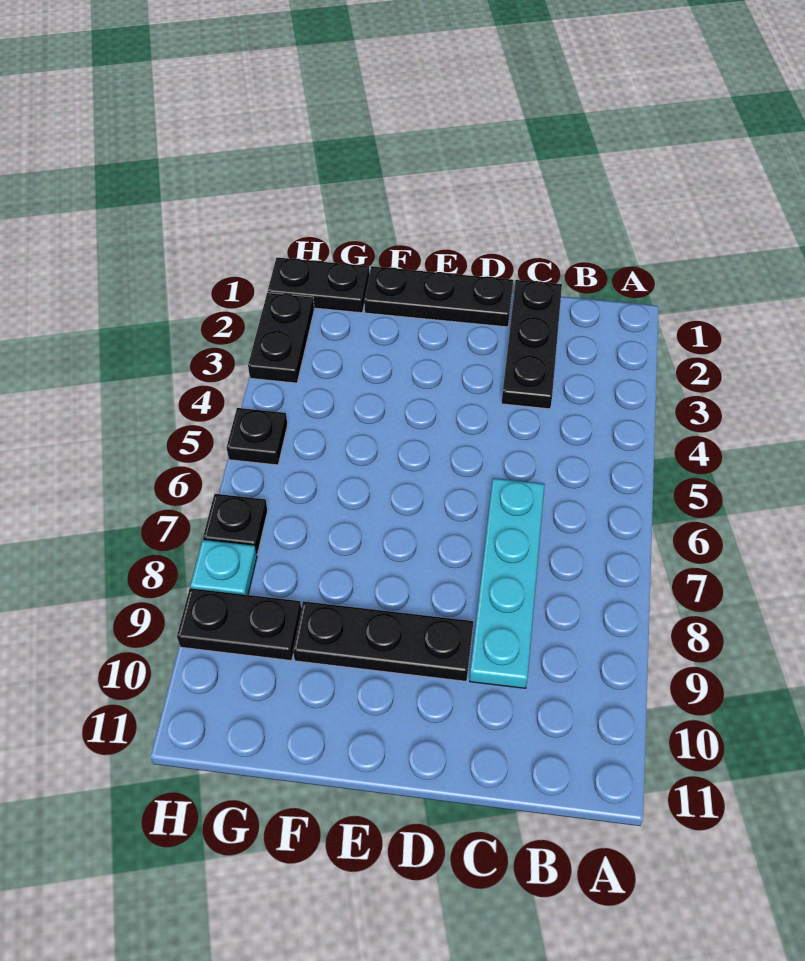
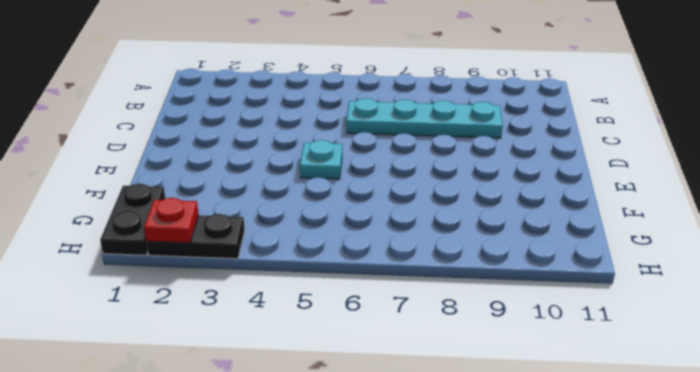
cyan 1x1 plate [300,140,342,179] -> cyan 1x1 plate moved to [190,540,257,595]
red 1x1 plate [144,198,199,243] -> none
none -> black 1x3 plate [502,280,562,409]
none -> black 1x3 plate [364,266,513,327]

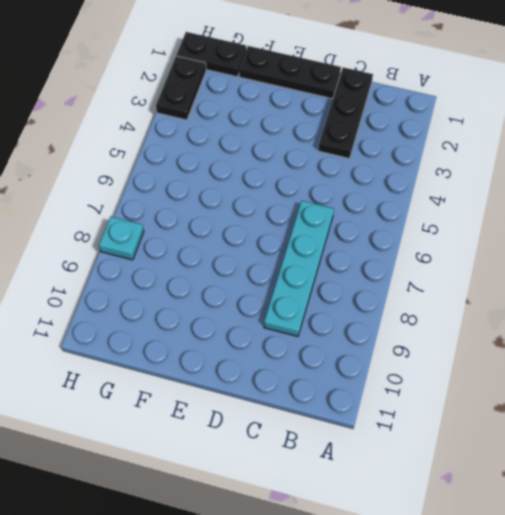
none -> black 1x3 plate [293,601,473,681]
none -> black 1x2 plate [177,588,301,661]

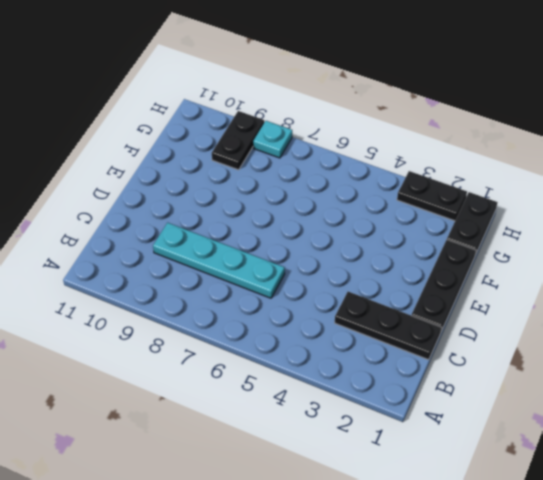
none -> black 1x3 plate [293,601,473,681]
none -> black 1x1 plate [227,408,287,465]

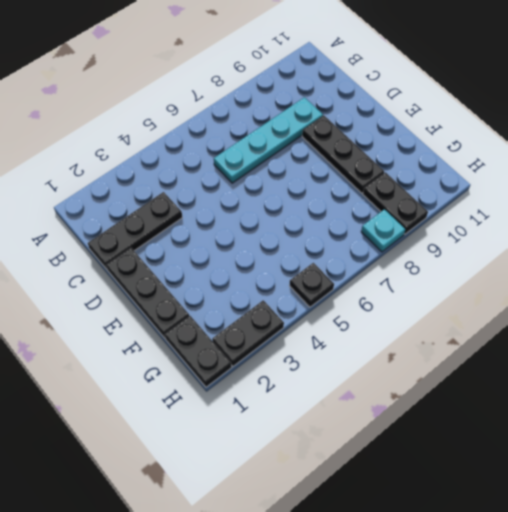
none -> black 1x1 plate [203,494,268,555]

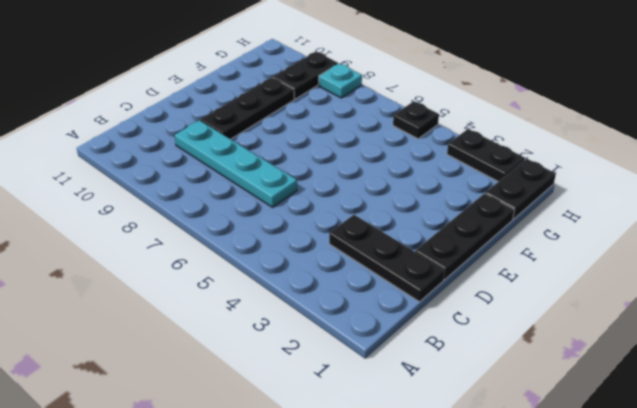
none -> black 1x1 plate [203,494,268,555]

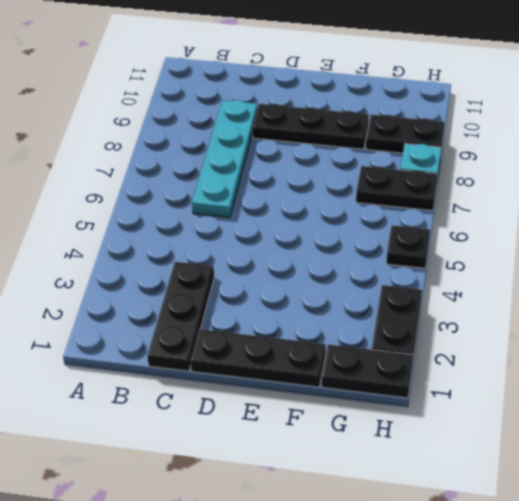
black 1x2 plate [356,166,438,211] -> black 1x1 plate [203,494,268,555]

